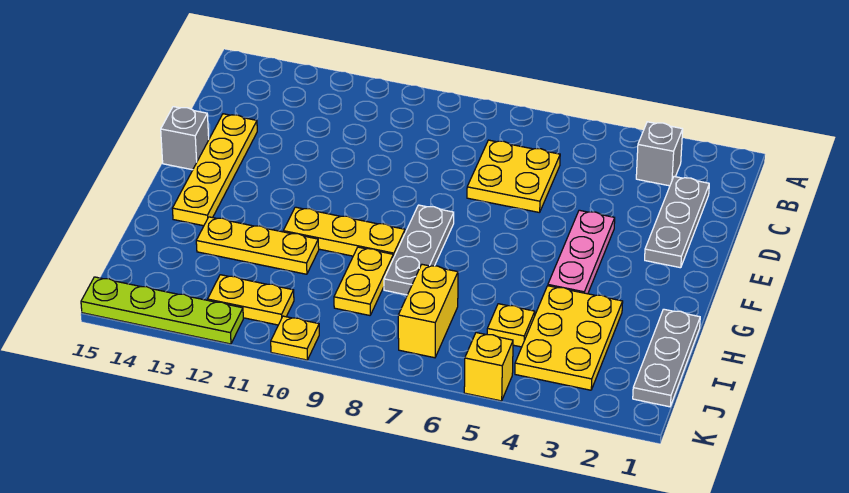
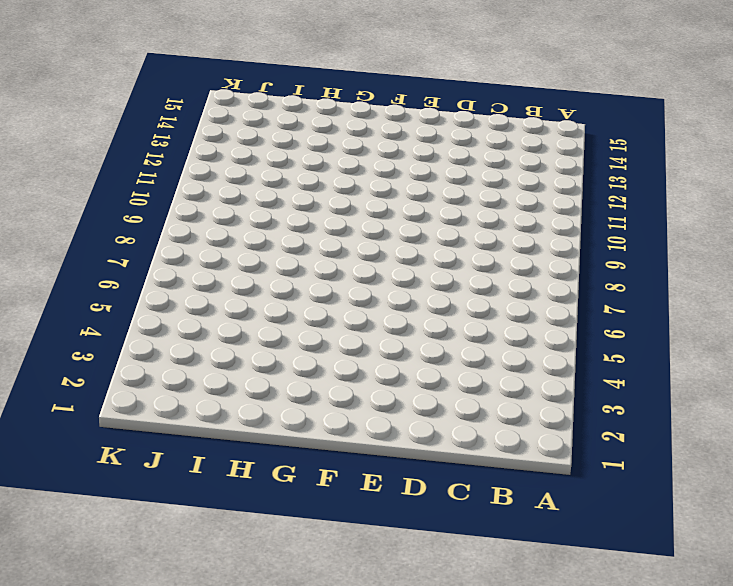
none -> grey 1x1 brick [636,122,683,186]
none -> grey 1x3 plate [645,177,709,268]
none -> yellow 2x2 plate [467,140,560,213]

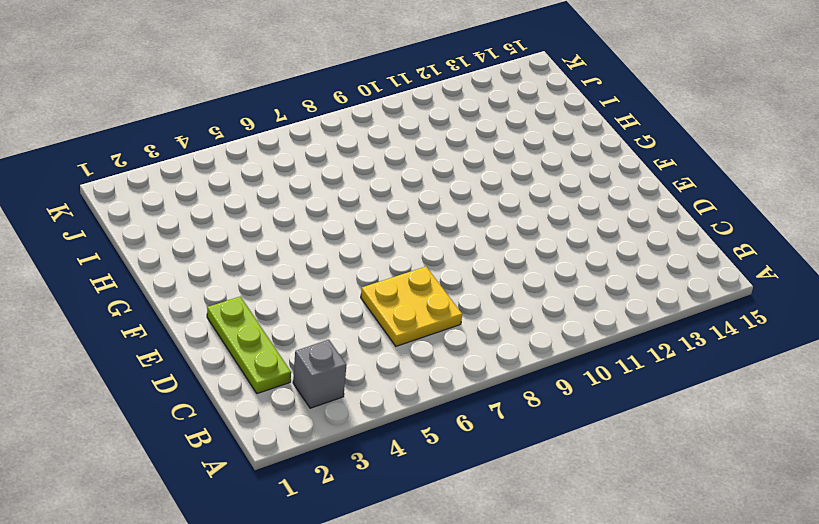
lime 1x3 plate [207,296,291,394] -> grey 1x3 plate [645,177,709,268]
none -> yellow 1x4 plate [172,114,257,226]
none -> pink 1x3 plate [548,210,615,294]
none -> grey 1x1 brick [161,107,209,170]

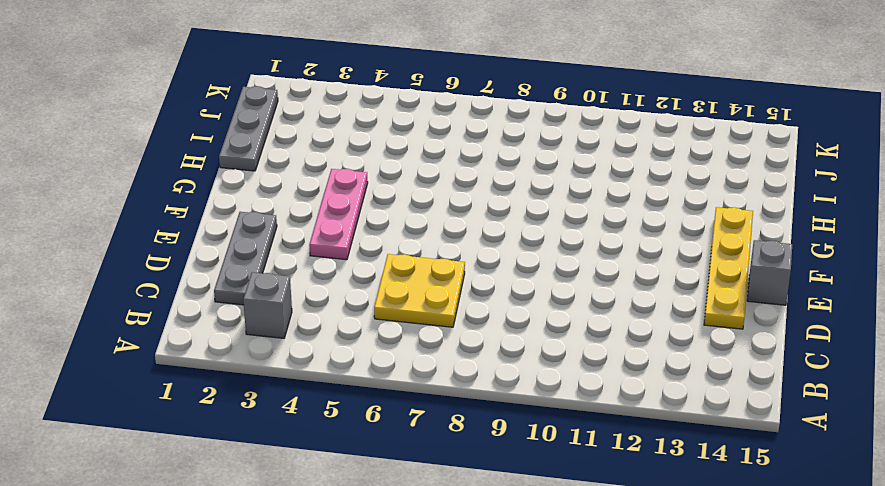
none -> grey 1x3 plate [384,205,454,295]
none -> yellow 1x3 plate [283,207,405,258]
none -> yellow 2x3 plate [515,286,623,390]

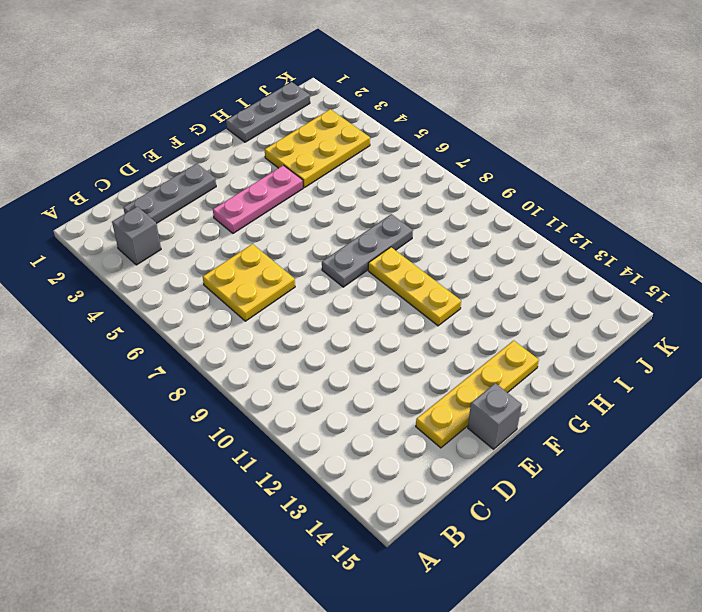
none -> yellow 1x2 plate [334,247,393,315]
none -> yellow 1x3 plate [196,217,319,274]
none -> yellow 1x1 plate [487,304,535,347]

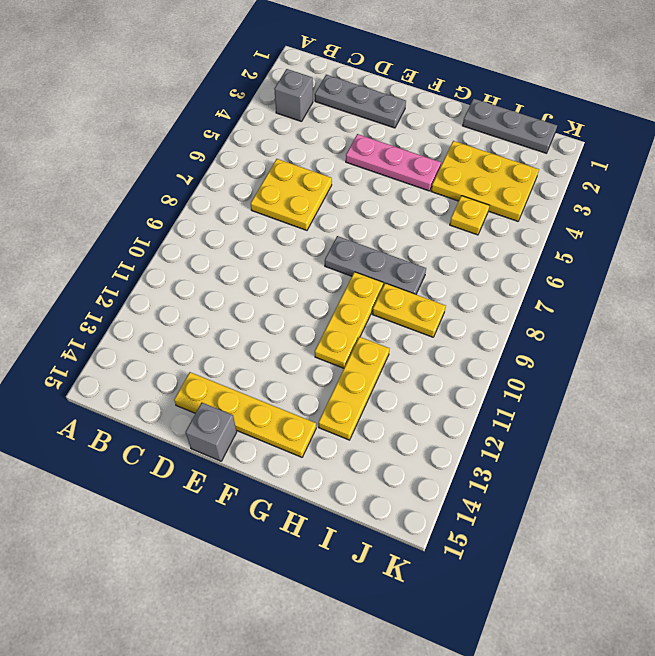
none -> yellow 1x2 brick [398,264,458,358]
none -> yellow 1x2 plate [208,275,294,325]
none -> yellow 1x1 brick [464,333,513,401]

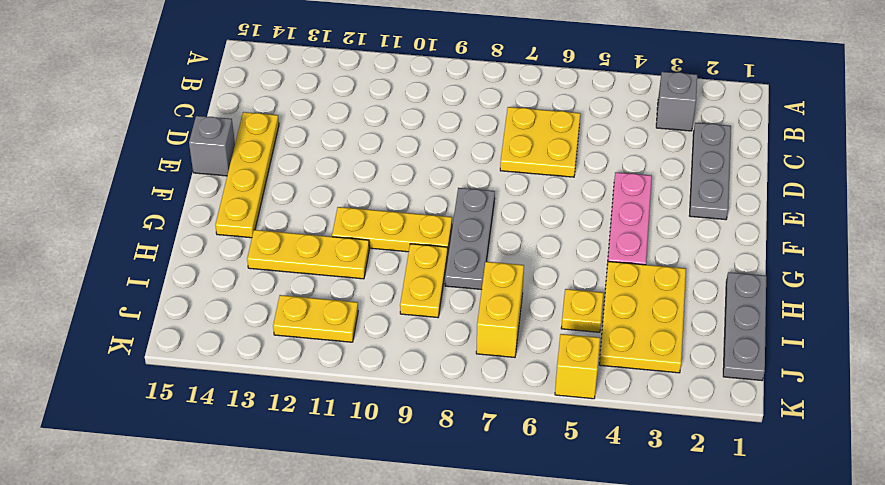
none -> yellow 1x1 plate [271,316,319,360]
none -> lime 1x4 plate [81,277,243,344]

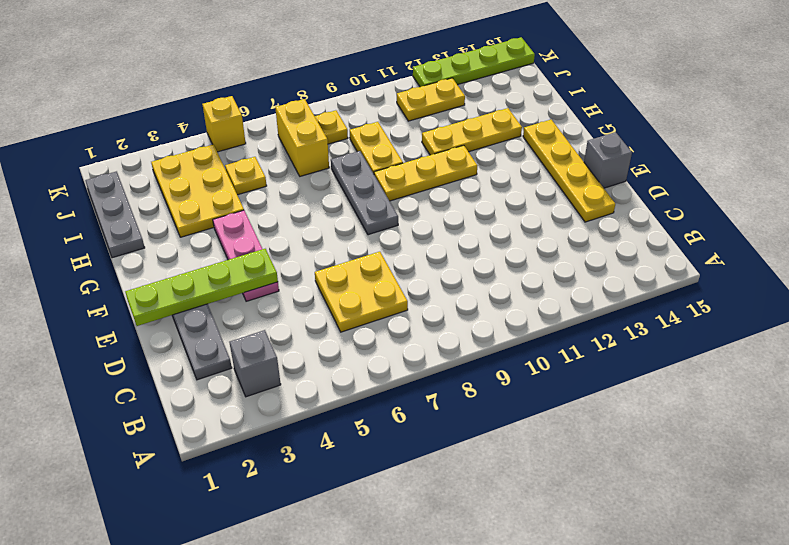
lime 1x4 plate [125,249,278,326] -> none
yellow 1x1 plate [315,110,348,144] -> yellow 1x1 plate moved to [271,316,319,360]

